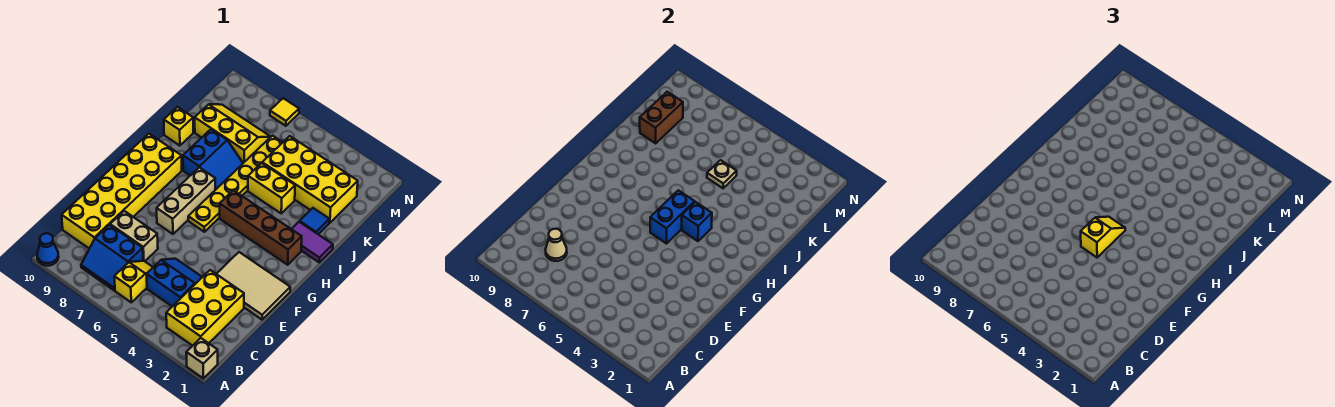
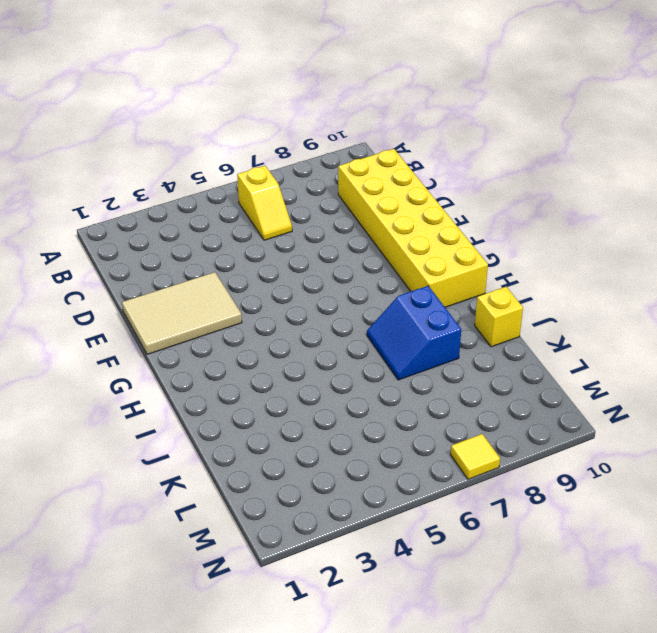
none -> tan 1x1 brick [186,338,218,378]
none -> blue 1x1 cone [37,233,59,266]
none -> yellow 2x3 brick [166,270,244,346]

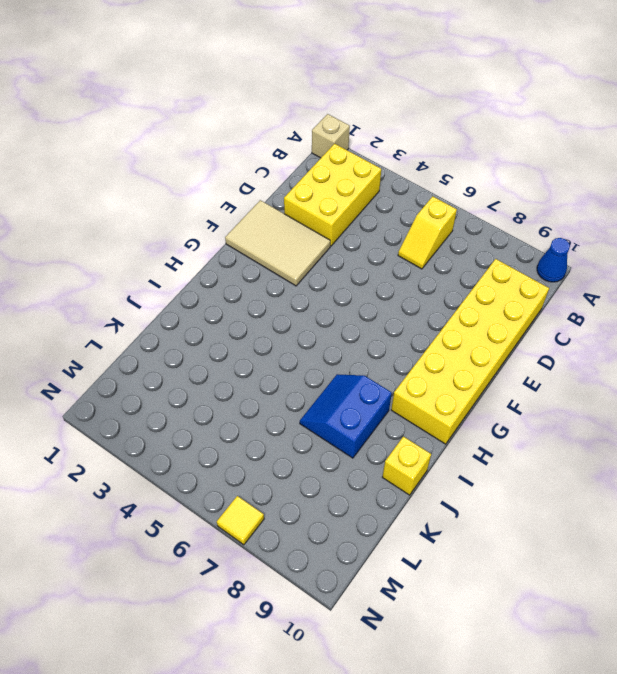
none -> blue 2x2 slope [81,225,143,290]
none -> blue 2x2 slope [147,259,202,306]
none -> tan 1x2 brick [110,211,158,261]

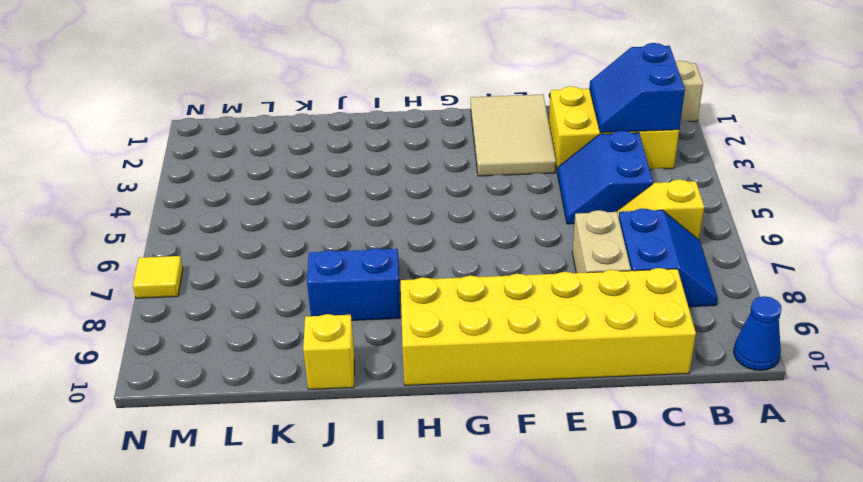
blue 2x2 slope [589,43,685,133] -> none
none -> tan 1x3 brick [157,167,215,234]
none -> yellow 1x6 plate [188,136,283,232]
none -> brown 1x4 brick [220,190,302,265]

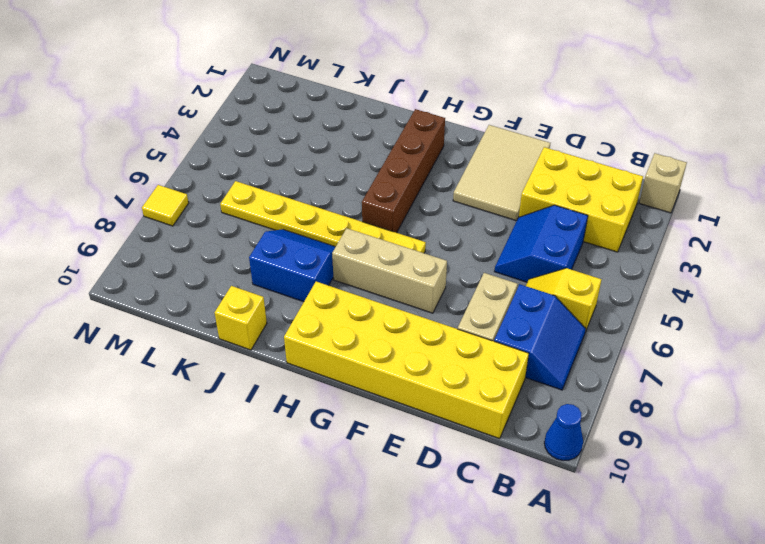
none -> purple 1x2 tile [292,222,333,262]
none -> blue 1x1 tile [300,208,329,234]
none -> yellow 1x2 brick [248,163,295,213]

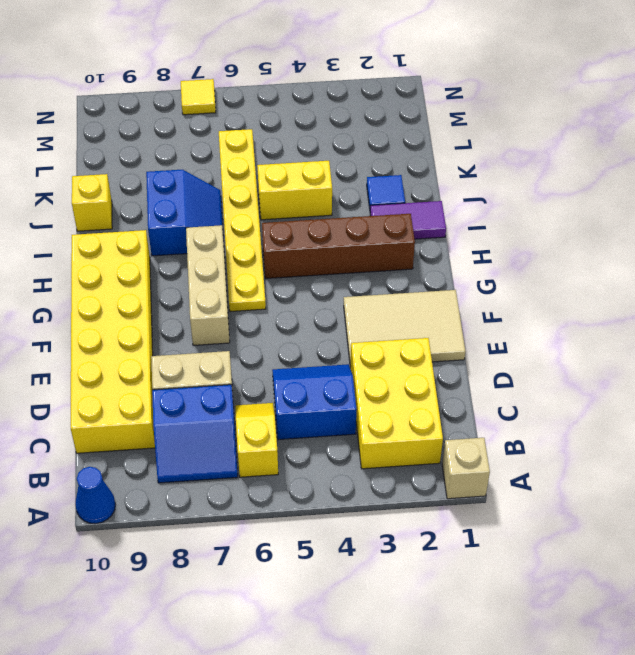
none -> yellow 2x4 brick [262,136,358,223]
none -> yellow 2x3 slope [195,104,271,163]
none -> tan 1x1 cone [545,229,567,261]

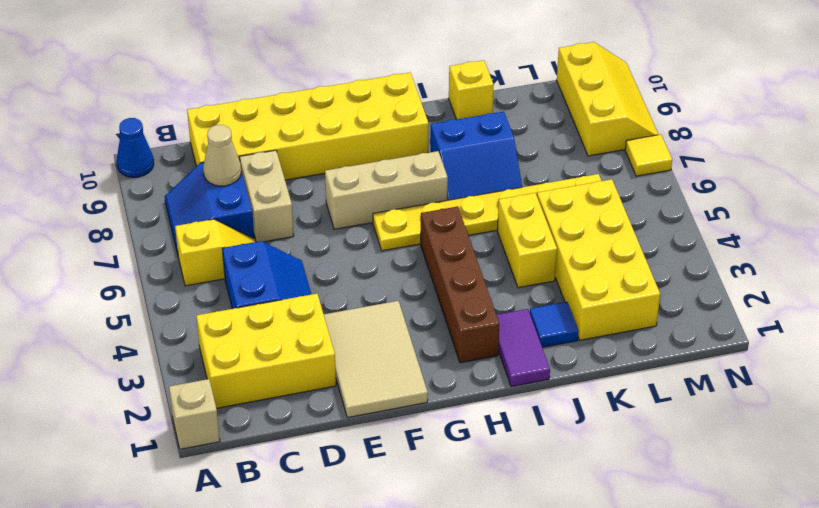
yellow 2x3 slope [557,42,659,156] -> yellow 2x3 slope moved to [195,104,271,163]
none -> blue 1x2 brick [650,190,695,244]
none -> blue 1x1 brick [682,202,712,241]
none -> tan 1x1 plate [707,160,737,188]

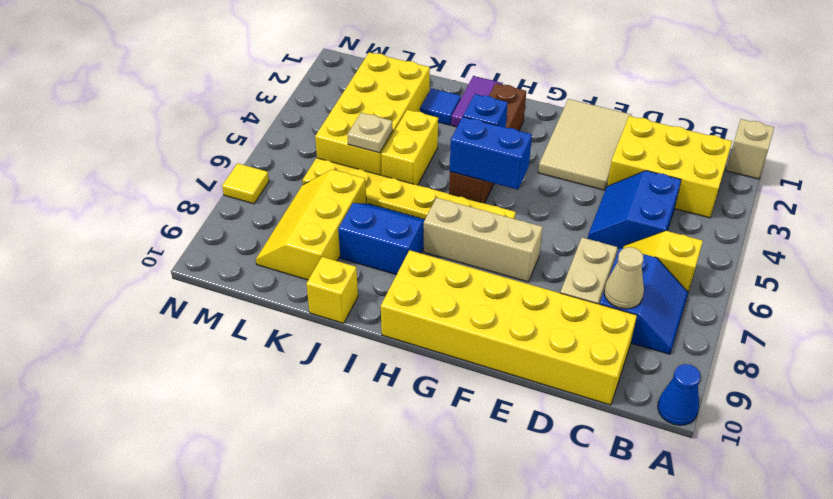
none -> brown 1x2 brick [640,92,683,143]
none -> yellow 1x2 slope [1081,217,1125,257]

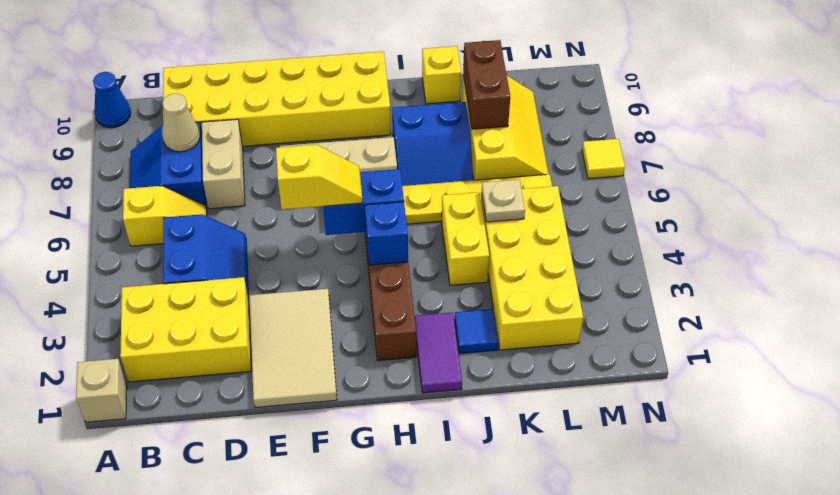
brown 1x2 brick [463,40,510,129] -> brown 1x2 brick turned to [640,92,683,143]

